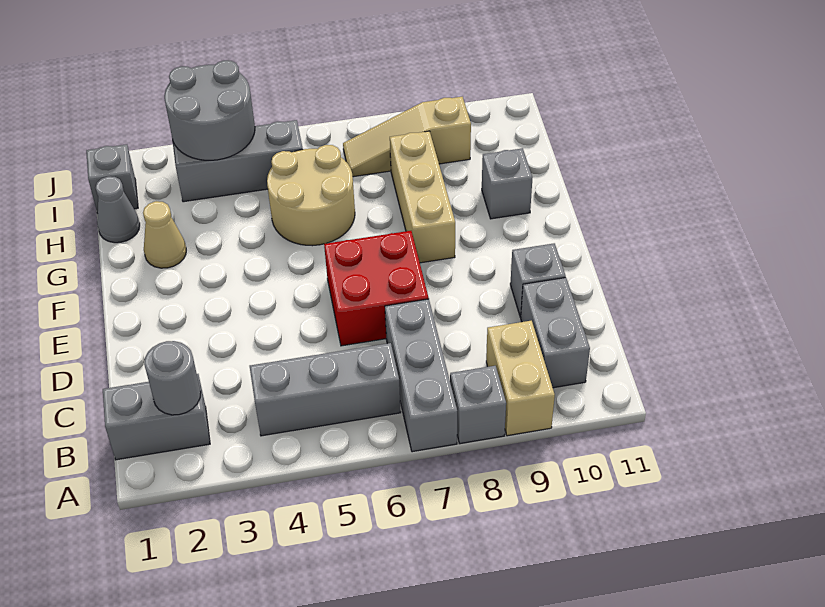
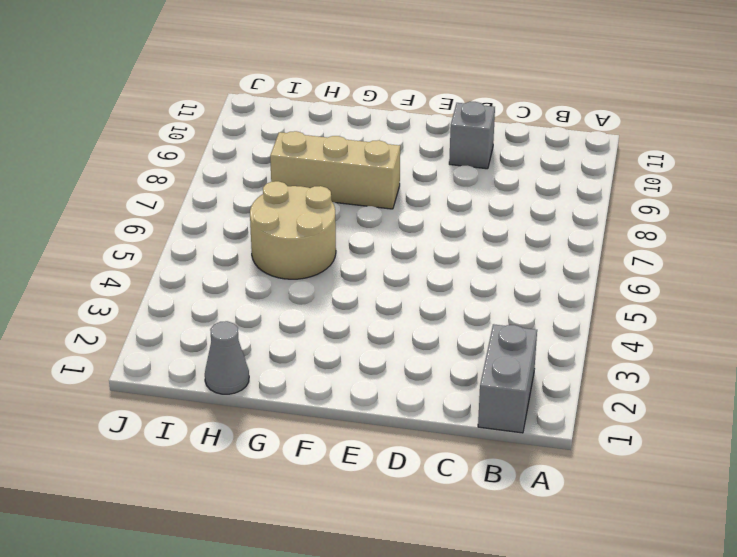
none -> grey 1x3 brick [385,299,457,452]
none -> grey 1x1 brick [450,366,506,444]
none -> tan 1x2 brick [486,321,555,436]

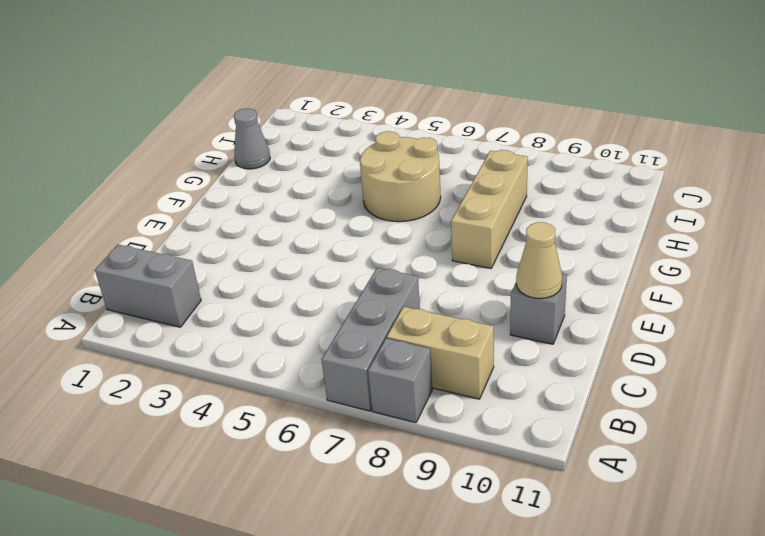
tan 1x2 brick [387,307,494,399] -> tan 1x2 brick turned to [486,321,555,436]
tan 1x1 cone [516,222,562,299] -> tan 1x1 cone moved to [143,201,186,268]
none -> grey 1x3 brick [250,343,401,436]
none -> grey 1x2 brick [521,278,590,388]
none -> red 2x2 brick [324,231,429,346]

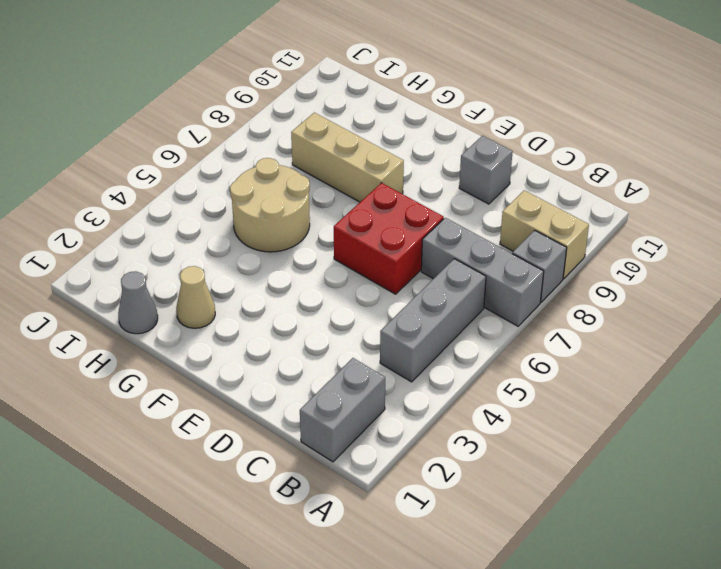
none -> grey 1x2 brick [521,278,590,388]
none -> grey 1x1 brick [482,148,533,219]
none -> grey 1x1 brick [86,144,138,213]

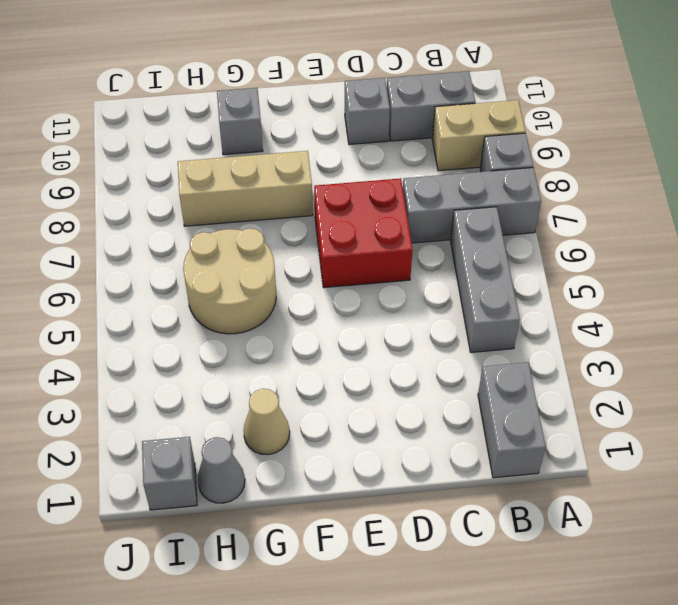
none -> grey 1x3 brick [172,120,303,202]
none -> tan 1x3 slope [343,97,471,177]
none -> grey 1x1 round brick [144,341,201,415]

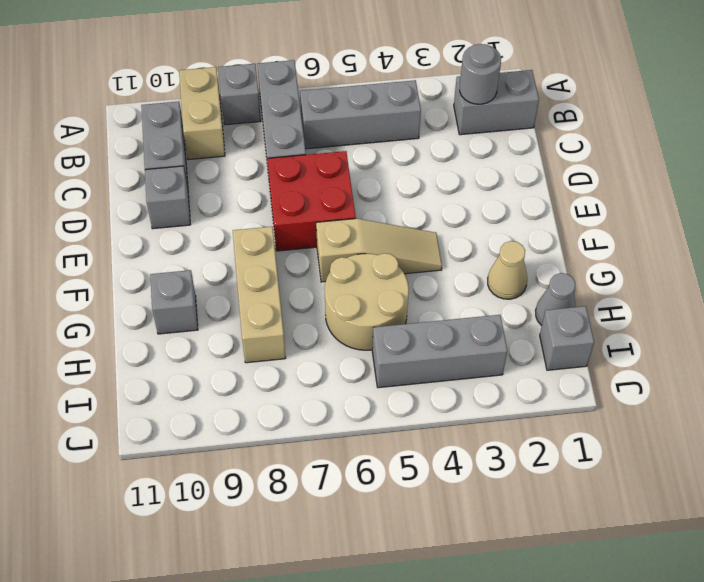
tan 1x3 slope [316,219,442,282] -> tan 1x3 slope moved to [343,97,471,177]
none -> grey 2x2 round brick [164,60,255,160]

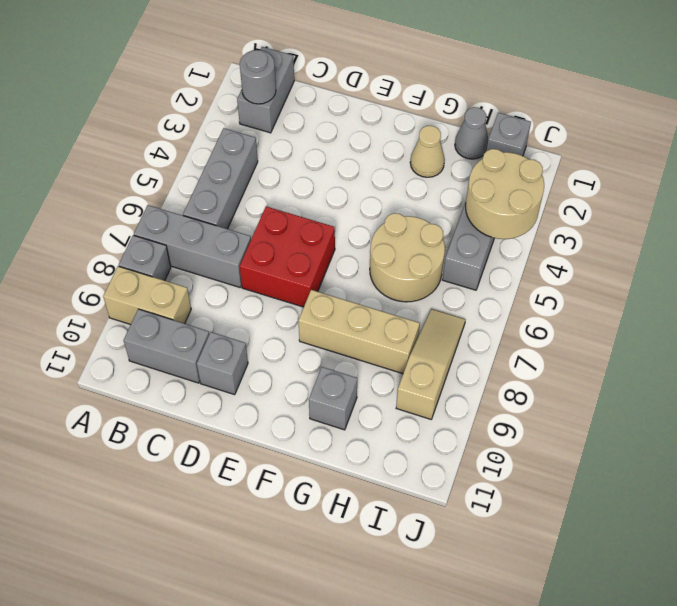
tan 2x2 round brick [466,149,544,239] -> grey 2x2 round brick [164,60,255,160]

